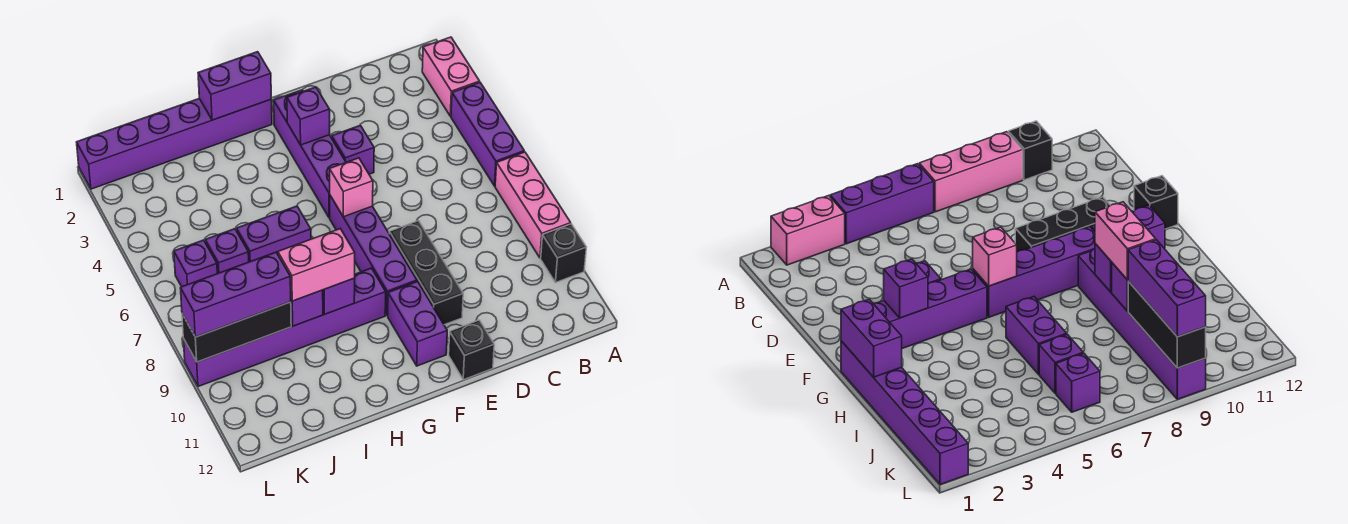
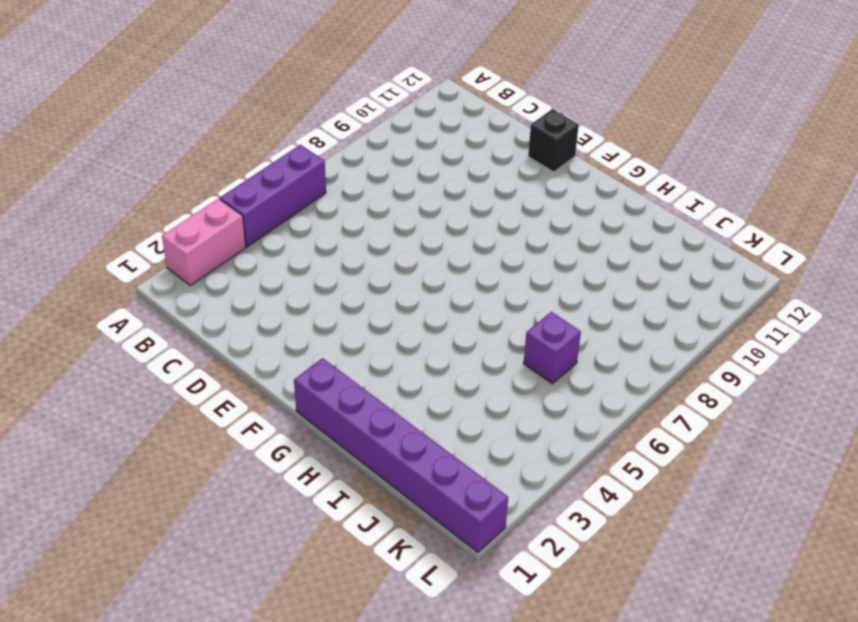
none -> pink 1x3 brick [495,152,571,258]
none -> black 1x1 brick [541,224,586,283]
none -> purple 1x1 brick [332,125,374,174]

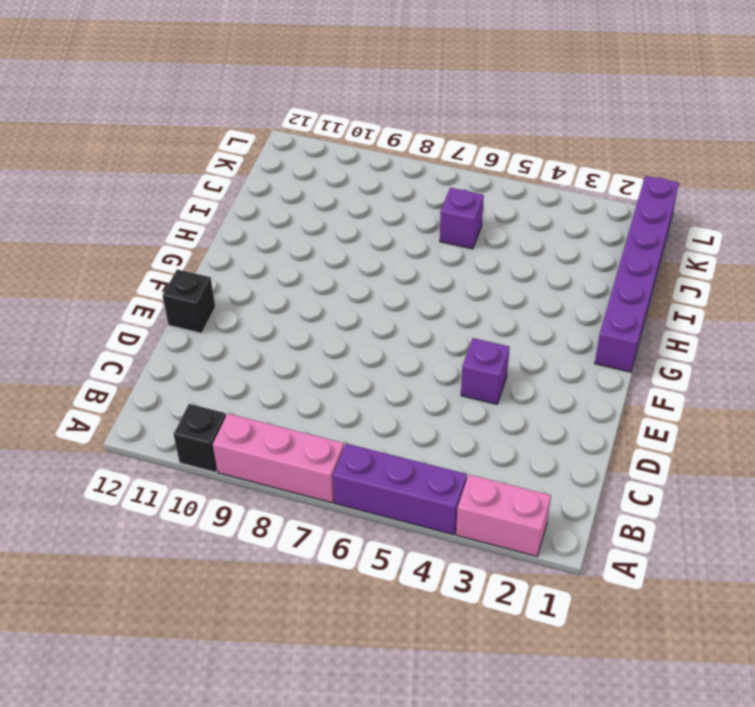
none -> black 1x3 brick [389,221,463,325]
none -> purple 1x4 brick [274,90,346,218]
none -> purple 1x4 brick [330,196,417,316]

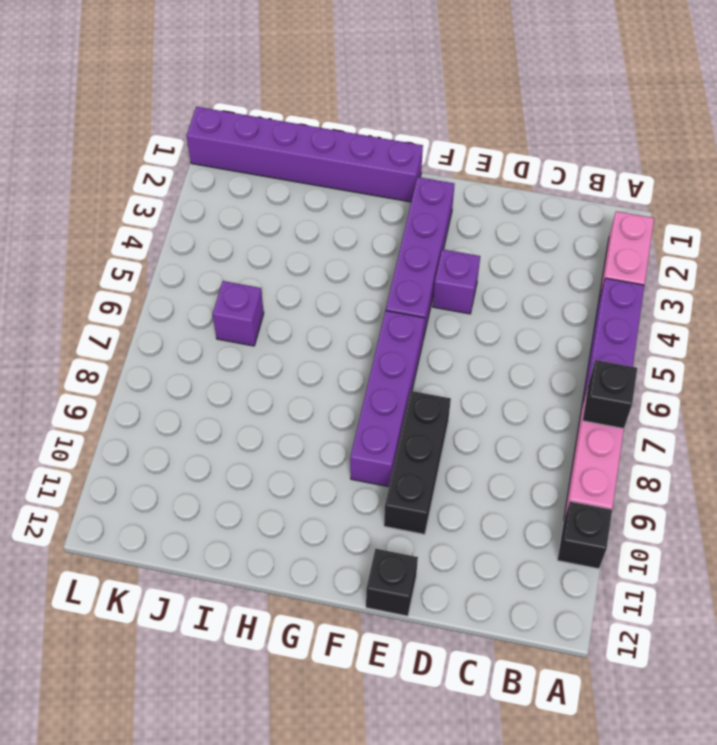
black 1x1 brick [583,360,637,429] -> none
none -> purple 1x2 brick [388,281,447,366]
none -> purple 1x6 brick [183,268,386,387]
none -> purple 1x2 brick [237,206,311,262]

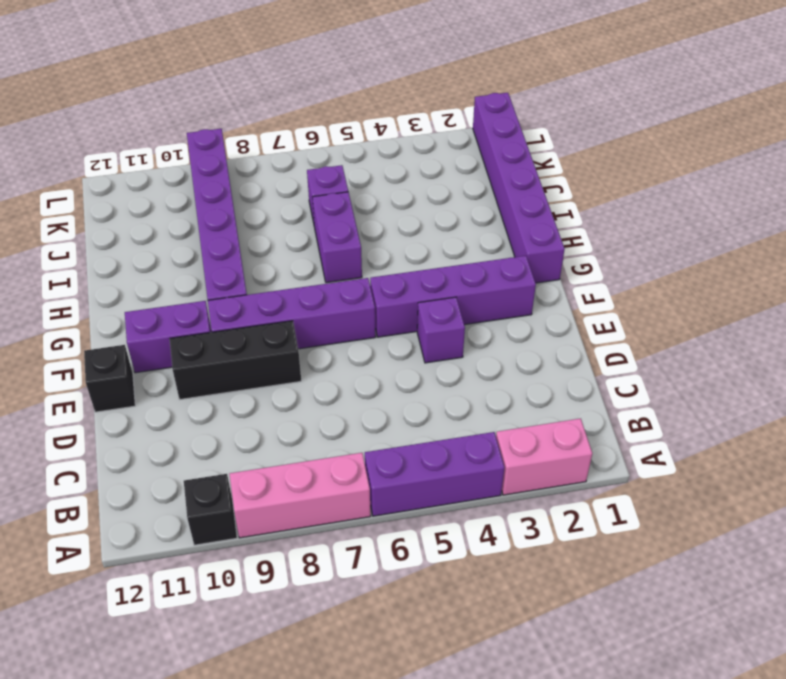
none -> purple 1x1 brick [174,240,217,287]
none -> purple 1x1 brick [287,87,330,145]
none -> pink 1x1 brick [330,158,373,217]

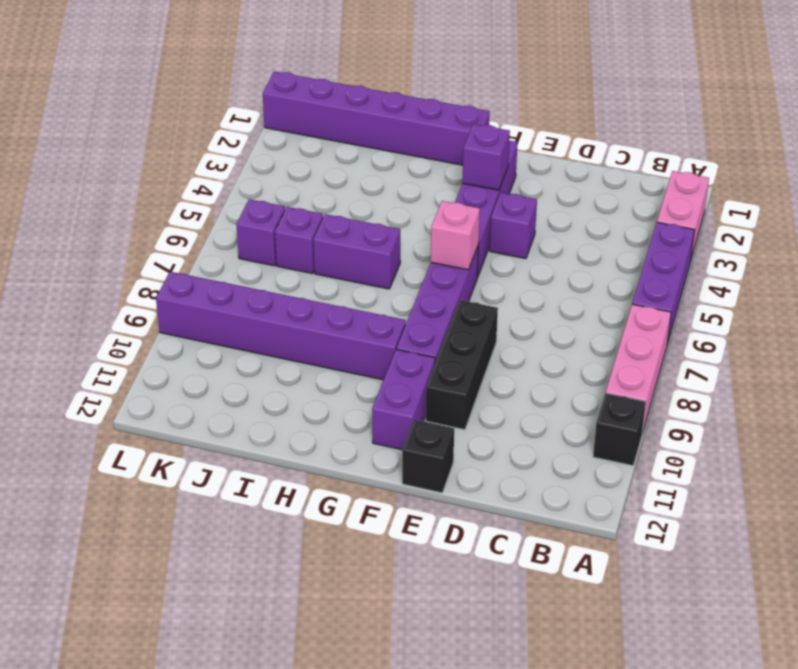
none -> purple 1x2 brick [198,52,271,120]
none -> purple 1x1 brick [323,278,355,314]
none -> purple 1x1 brick [291,290,323,326]

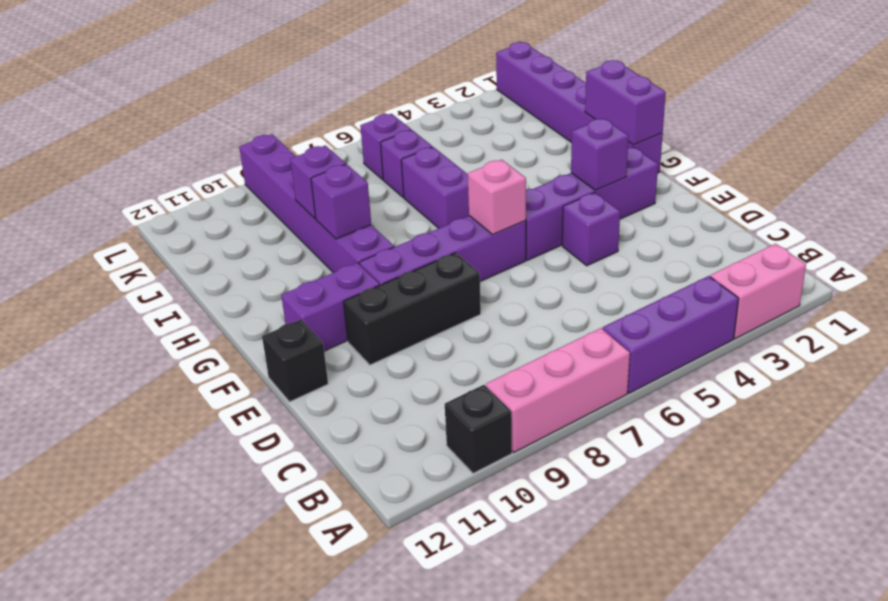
none -> black 1x3 brick [182,302,291,362]
none -> pink 1x2 brick [278,229,355,301]
none -> purple 1x3 brick [180,252,291,337]

